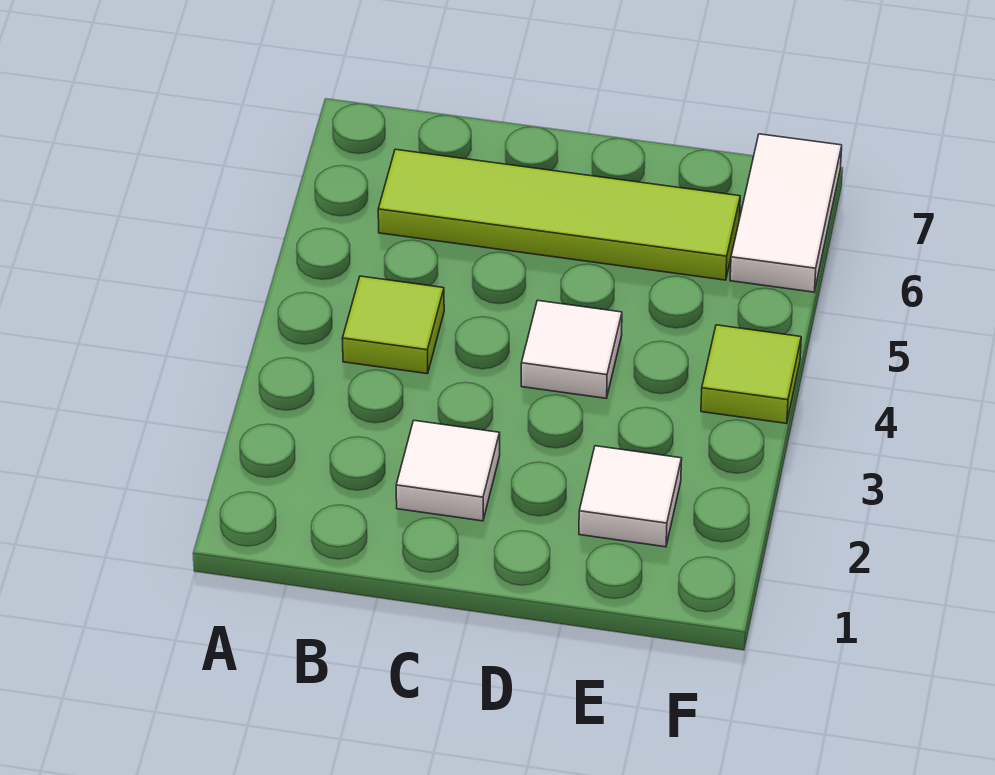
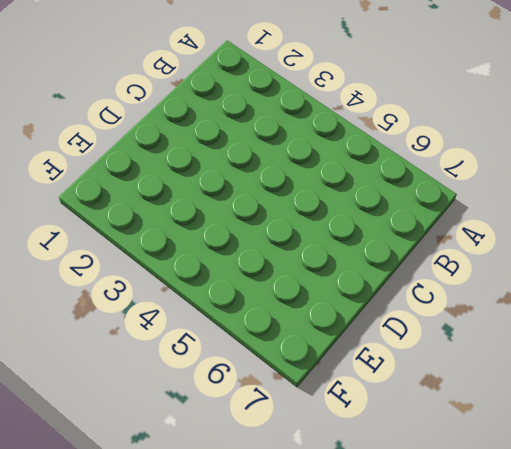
none -> lime 1x1 tile [342,276,444,374]
none -> lime 1x4 tile [378,149,740,280]

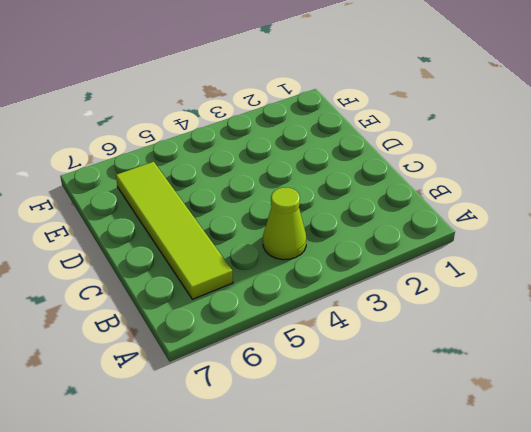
lime 1x1 cone [263,188,306,260] -> lime 1x1 tile [342,276,444,374]
none -> white 1x1 tile [396,421,500,521]
none -> white 1x1 tile [521,300,622,398]

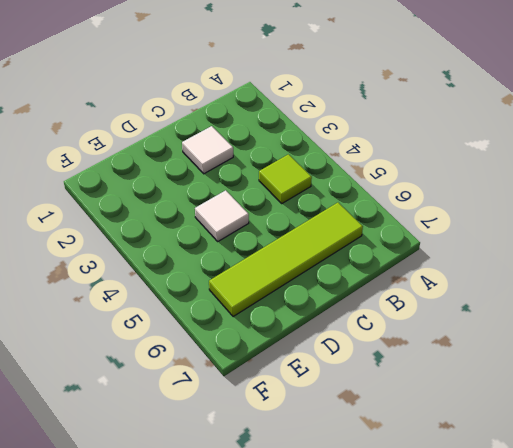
none -> white 1x1 tile [579,446,682,547]
none -> lime 1x1 tile [701,325,801,424]

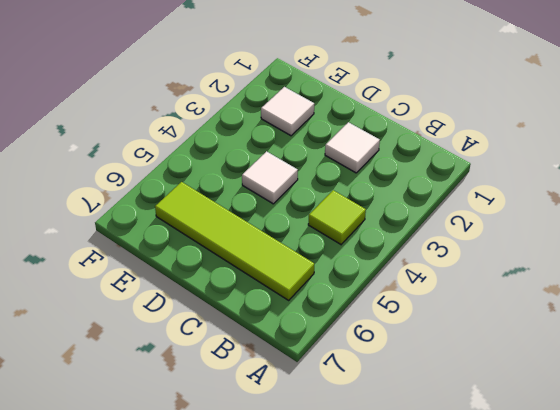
none -> lime 1x1 tile [701,325,801,424]
none -> white 1x2 tile [730,134,842,292]

